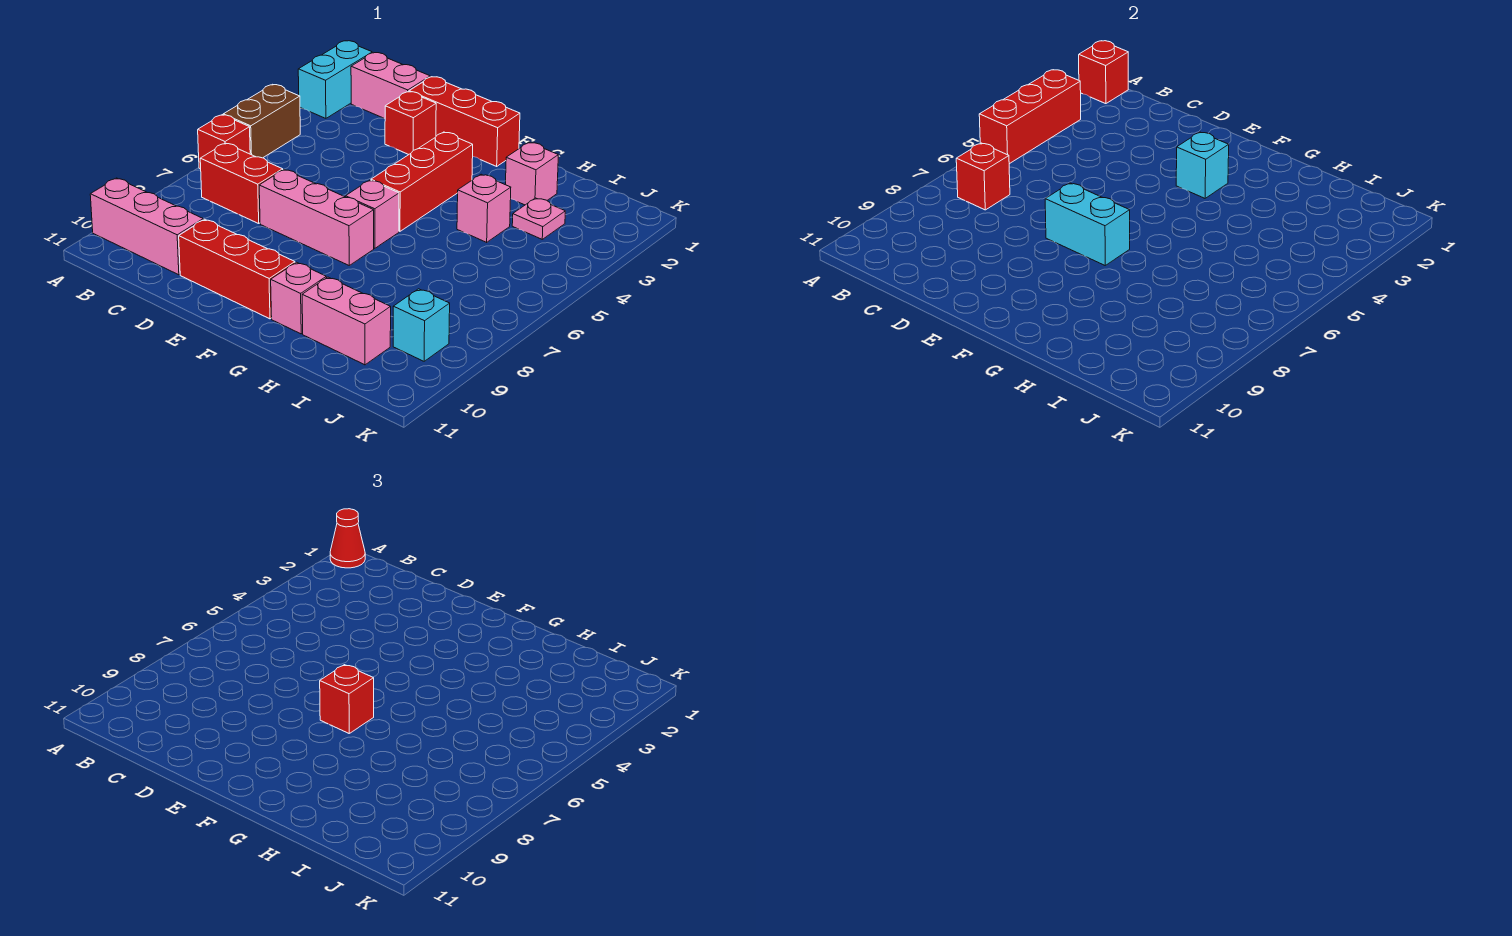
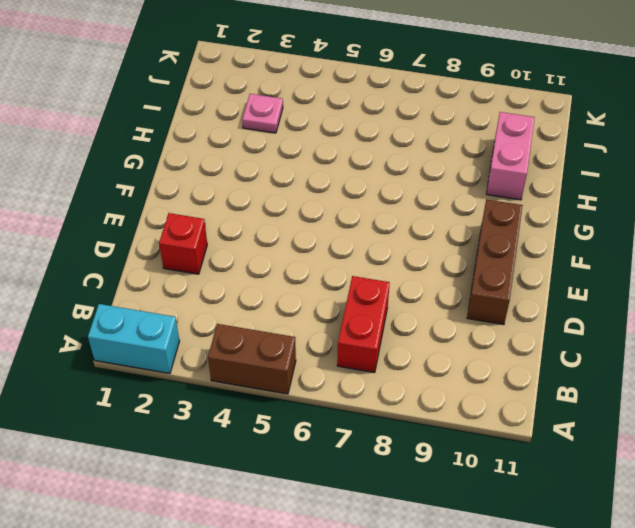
brown 1x3 brick [467,199,523,325] -> red 1x3 brick [179,219,295,319]
none -> red 1x1 brick [198,115,250,169]
none -> pink 1x3 brick [90,178,203,275]
none -> pink 1x2 brick [351,53,430,119]

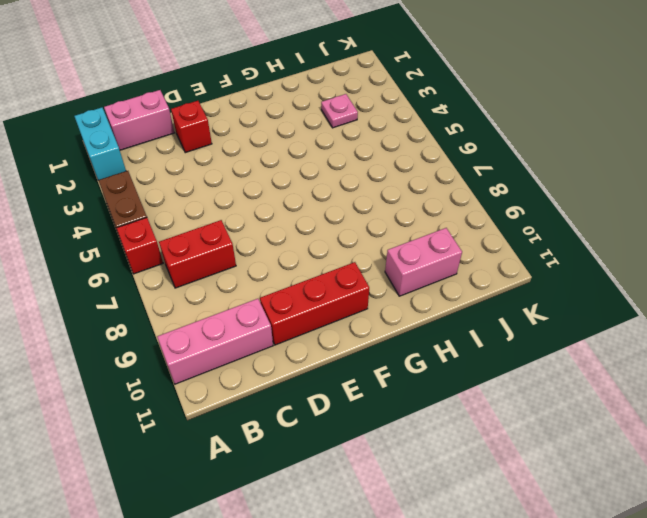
none -> red 1x3 brick [409,77,520,166]
none -> pink 1x3 brick [259,170,374,265]
none -> red 1x3 brick [371,132,473,231]

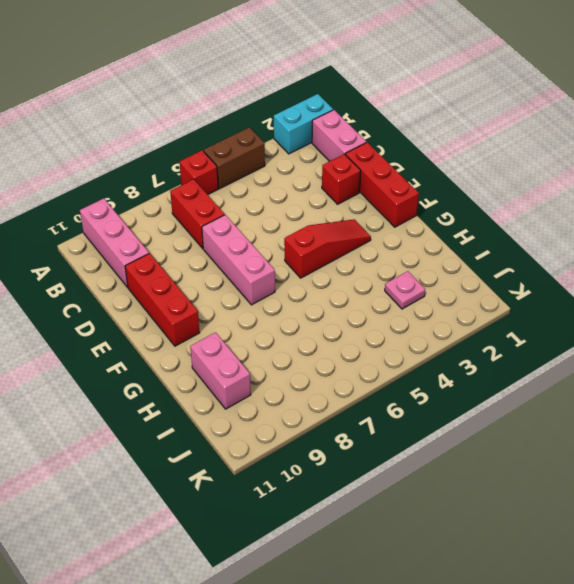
red 1x3 slope [284,219,371,278] -> red 1x3 brick [371,132,473,231]
none -> pink 1x1 brick [346,180,399,248]
none -> pink 1x1 brick [271,262,326,334]
none -> pink 1x1 brick [506,142,558,205]

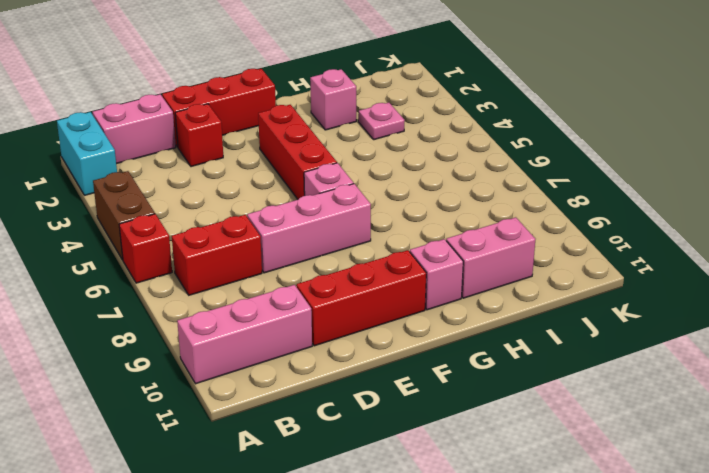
none -> pink 1x1 brick [457,174,511,242]
none -> cyan 1x1 brick [393,289,450,361]
none -> red 1x1 brick [1079,41,1128,104]

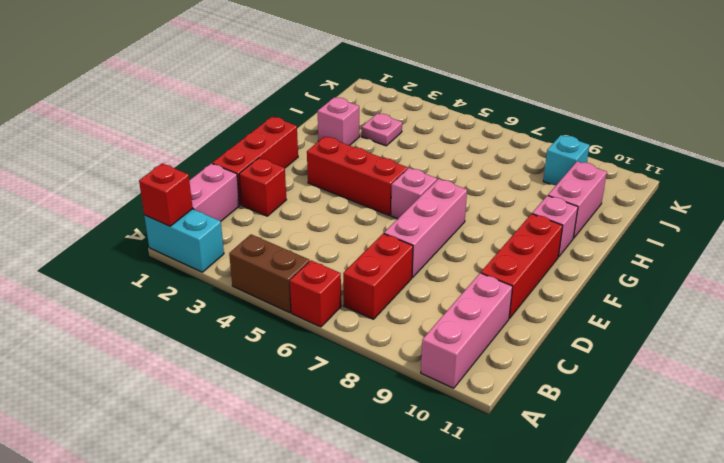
none -> pink 1x1 brick [457,174,511,242]
none -> red 1x3 brick [979,70,1081,164]
none -> red 1x1 brick [956,143,1010,210]

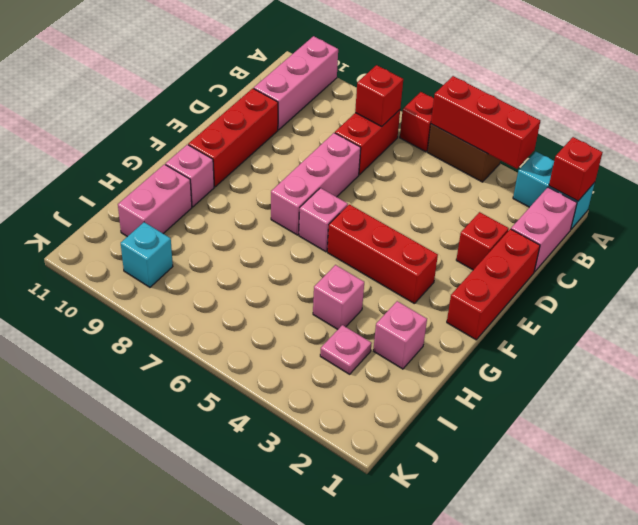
none -> cyan 1x2 brick [1045,183,1130,265]
none -> cyan 1x1 brick [1176,132,1229,198]
none -> red 1x1 cone [330,509,365,568]

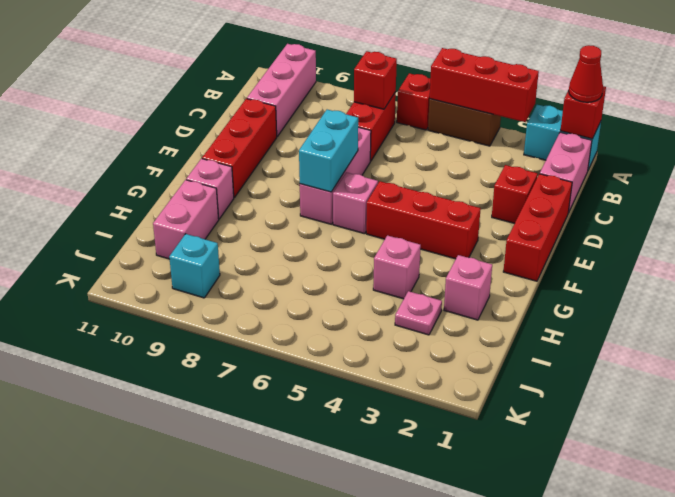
none -> cyan 1x1 brick [1176,132,1229,198]
none -> red 1x1 brick [320,665,374,733]

